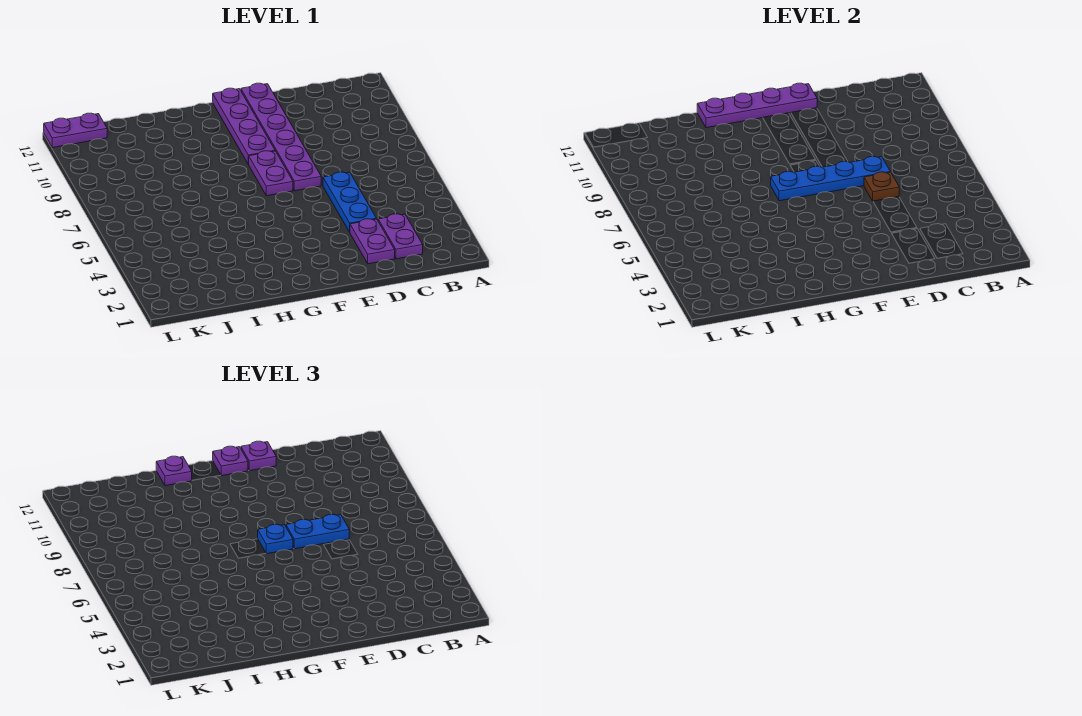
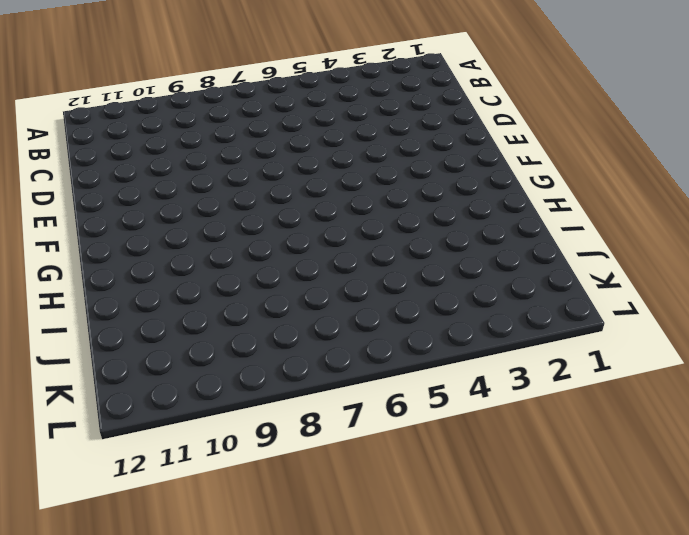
none -> purple 1x2 plate [378,214,423,259]
none -> purple 1x2 plate [350,219,395,264]
none -> blue 1x3 plate [323,172,376,232]

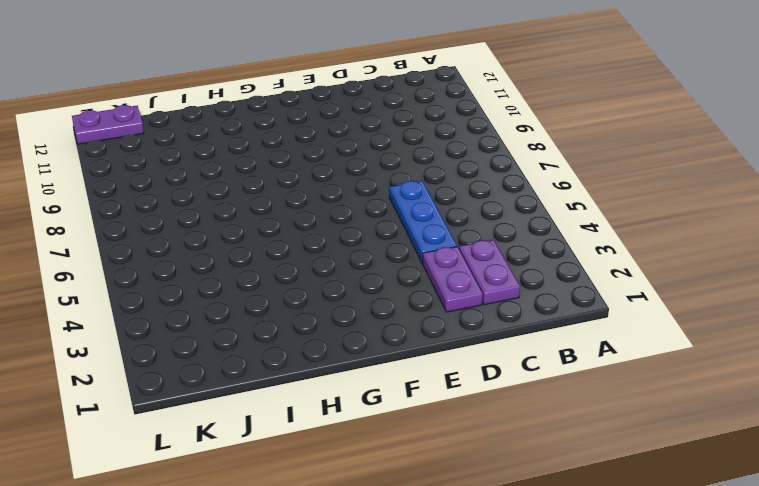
none -> purple 1x6 plate [241,83,321,191]
none -> purple 1x2 plate [248,151,293,196]
none -> purple 1x4 plate [213,88,275,164]

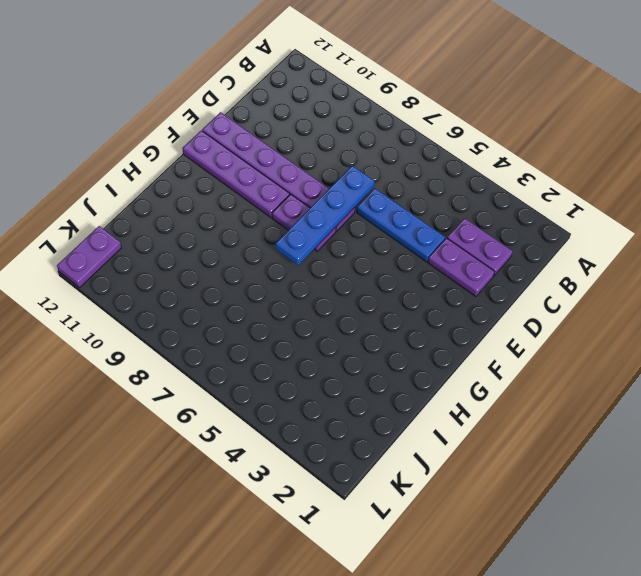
none -> brown 1x1 plate [864,172,899,201]
none -> purple 1x4 plate [697,83,817,128]
none -> blue 1x2 plate [286,514,349,549]

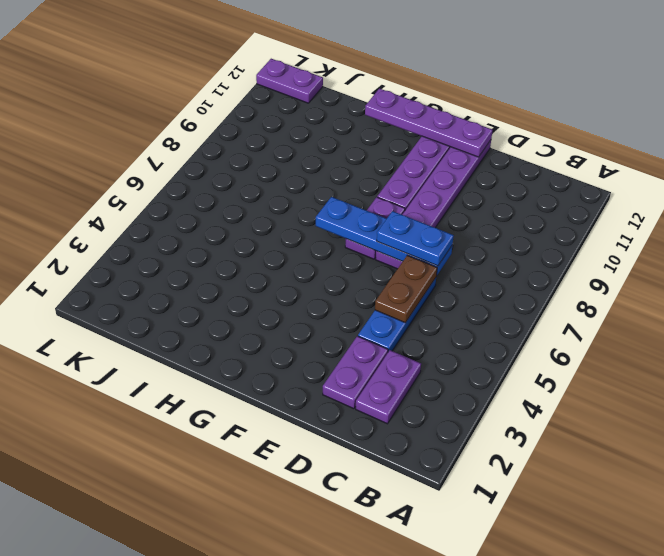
brown 1x2 plate [375,255,437,323] -> brown 1x1 plate [864,172,899,201]
none -> purple 1x1 plate [241,441,276,471]
none -> blue 1x1 plate [258,524,293,554]
none -> purple 1x1 plate [213,446,248,476]

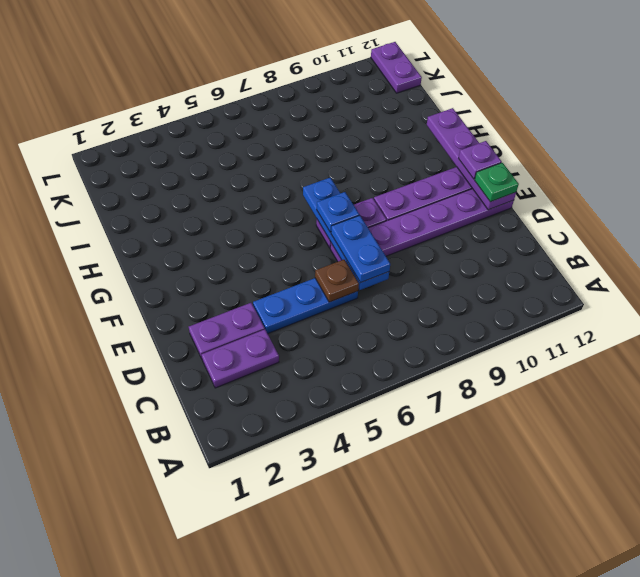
green 1x1 plate [474,163,519,202] -> purple 1x1 plate [241,441,276,471]
none -> purple 1x1 plate [156,456,192,486]

